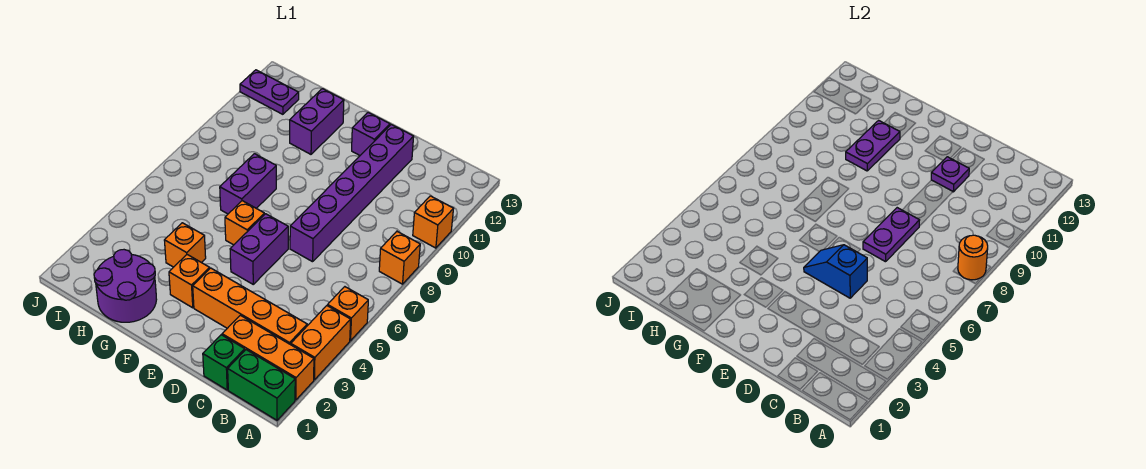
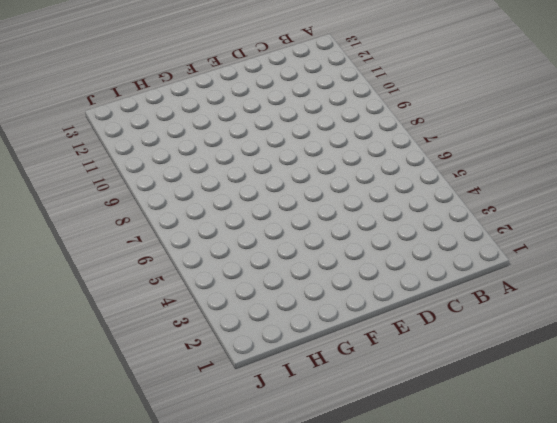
none -> green 1x2 brick [228,350,295,420]
none -> orange 1x3 brick [222,315,314,400]
none -> orange 1x2 brick [291,306,351,380]

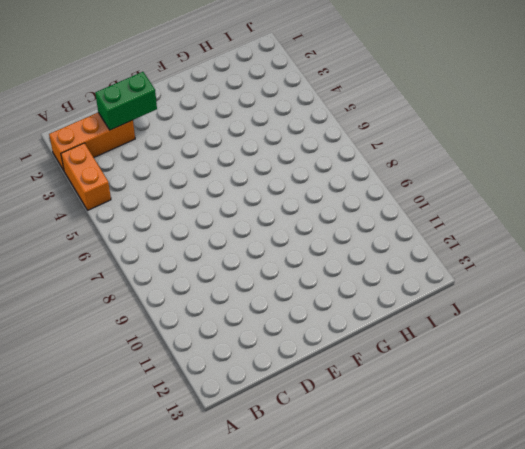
green 1x2 brick [95,72,157,130] -> green 1x2 brick moved to [228,350,295,420]
none -> orange 1x1 brick [328,287,368,341]
none -> orange 1x1 brick [379,231,420,284]
none -> orange 1x1 brick [413,196,453,248]

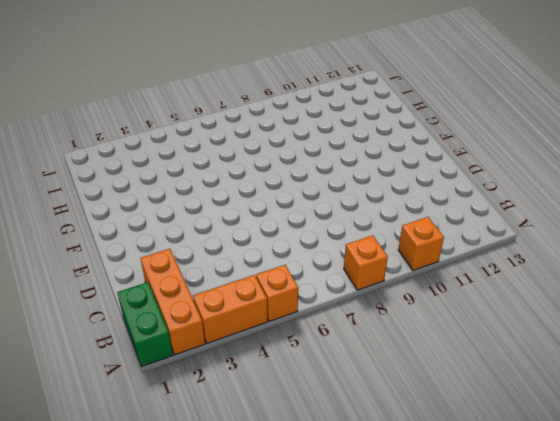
none -> orange 1x4 brick [193,268,307,345]
none -> green 1x1 brick [203,335,245,390]
none -> purple 1x6 brick [290,125,414,262]

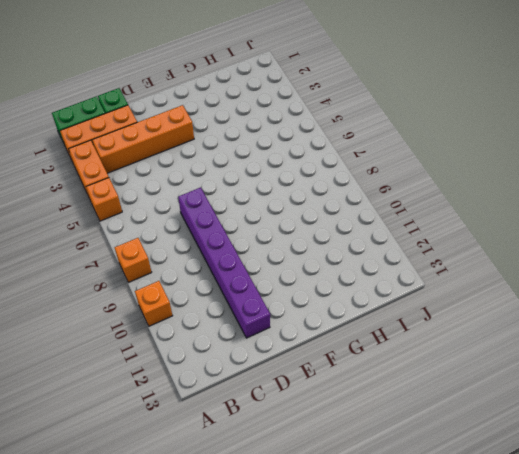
none -> purple 1x2 brick [230,214,288,284]
none -> purple 1x1 brick [352,113,390,155]
none -> orange 1x1 brick [169,255,210,308]

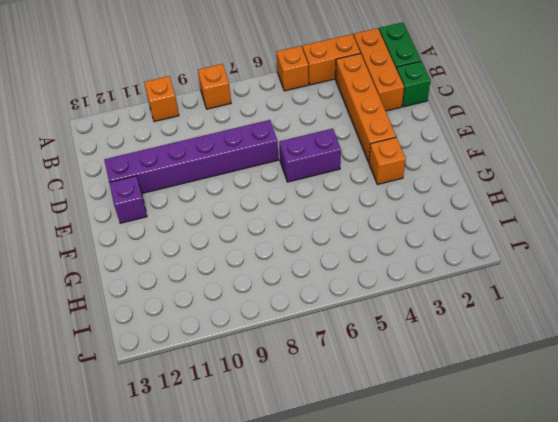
none -> orange 1x1 brick [225,201,264,245]
none -> purple 2x2 round brick [94,250,157,322]
none -> orange 1x1 brick [164,223,206,267]

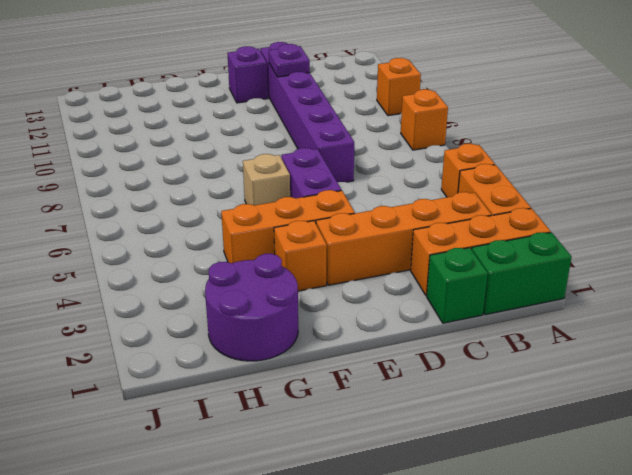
orange 1x3 brick [221,190,355,263] -> orange 1x1 brick [164,223,206,267]
tan 1x1 brick [243,154,290,205] -> orange 1x1 brick [225,201,264,245]
none -> purple 1x2 brick [220,154,276,214]
none -> purple 1x2 brick [290,89,344,154]
none -> purple 1x2 plate [240,70,299,114]

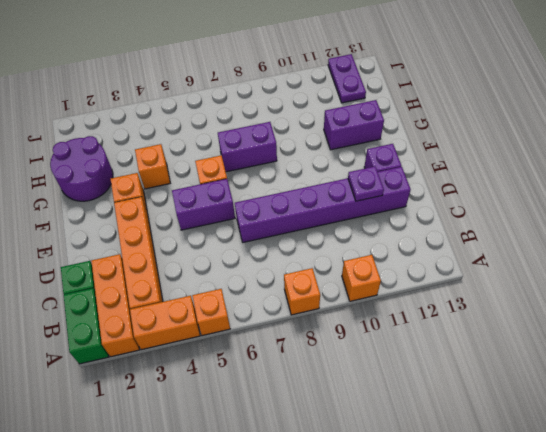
none -> orange 1x1 round brick [958,235,988,280]
none -> blue 1x2 slope [804,245,867,298]
none -> purple 1x2 plate [863,208,920,262]

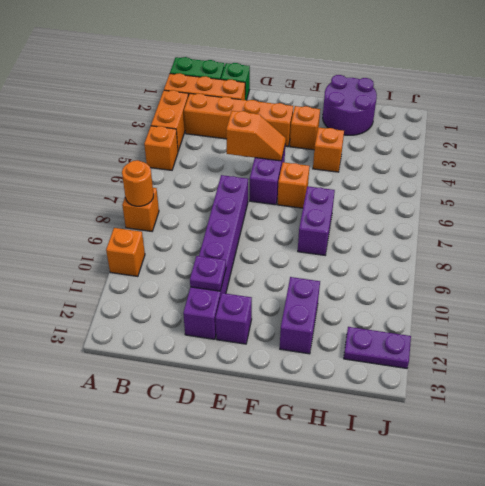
orange 1x2 slope [226,111,286,161] -> blue 1x2 slope [804,245,867,298]
none -> purple 1x2 plate [863,208,920,262]
none -> purple 1x2 plate [846,120,900,171]

